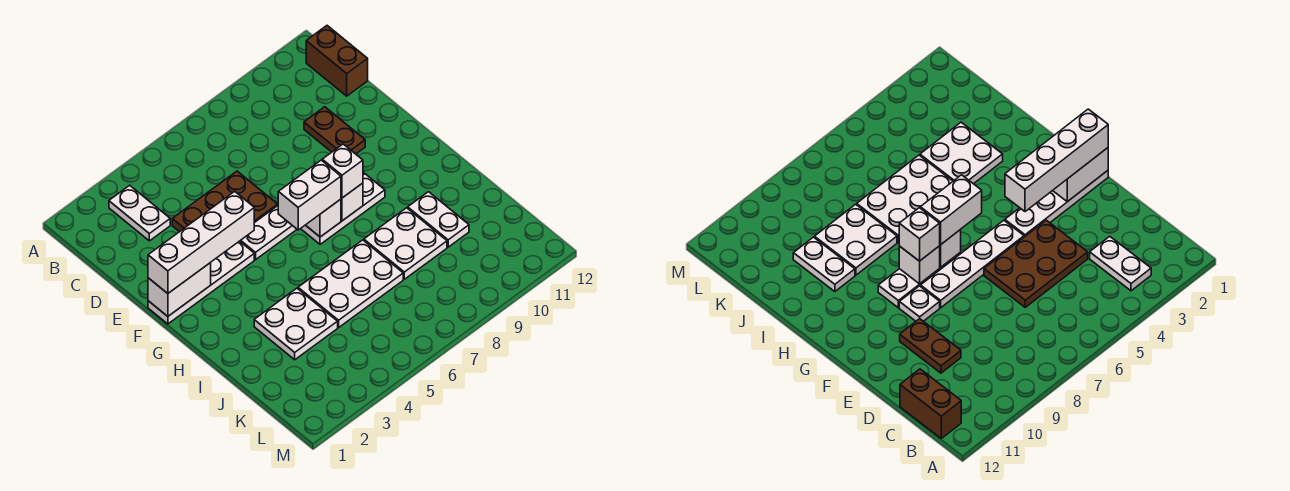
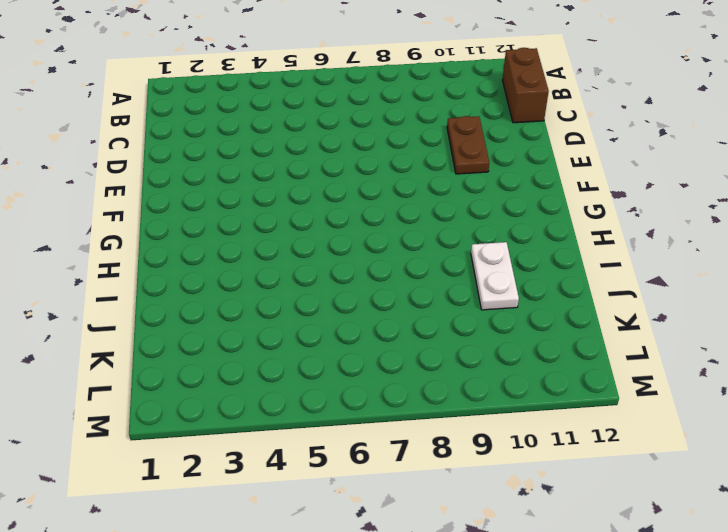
none -> white 1x2 plate [109,185,170,241]
none -> brown 2x3 plate [172,171,278,232]
none -> white 1x4 plate [148,241,254,324]

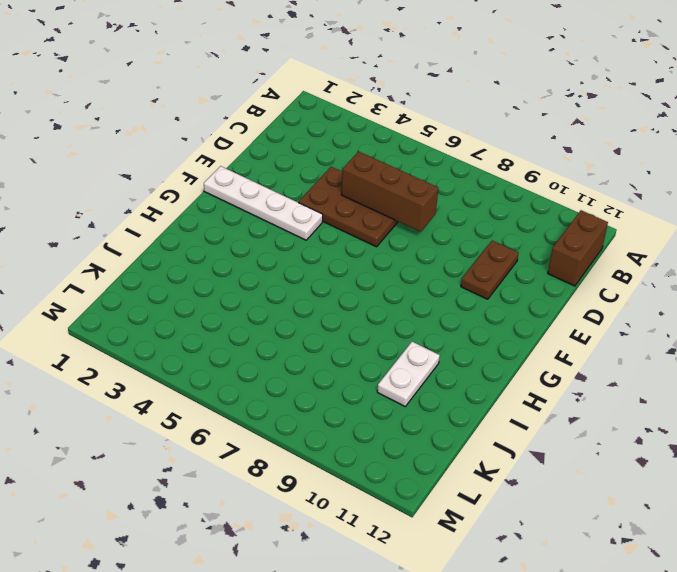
brown 1x3 brick [341,151,438,232] -> none
none -> white 1x2 plate [109,185,170,241]
none -> white 1x4 plate [240,206,297,260]
none -> white 1x1 plate [899,286,940,321]

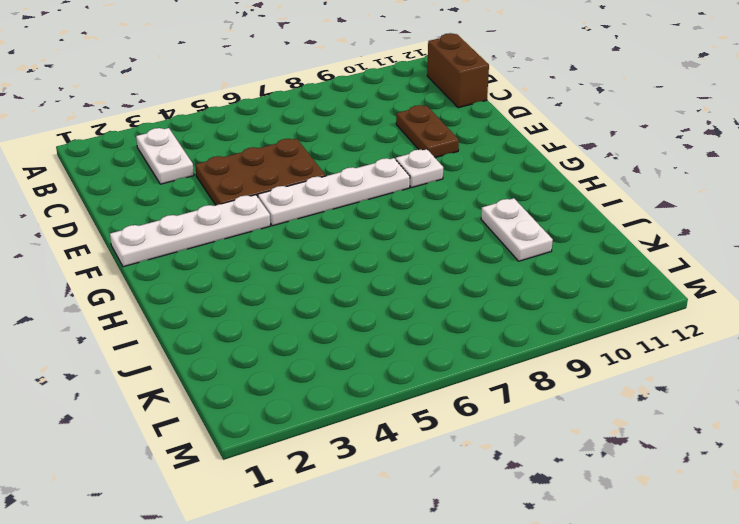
none -> white 1x3 plate [301,174,385,244]
none -> white 2x2 plate [254,288,338,360]
none -> white 2x3 plate [298,240,403,328]

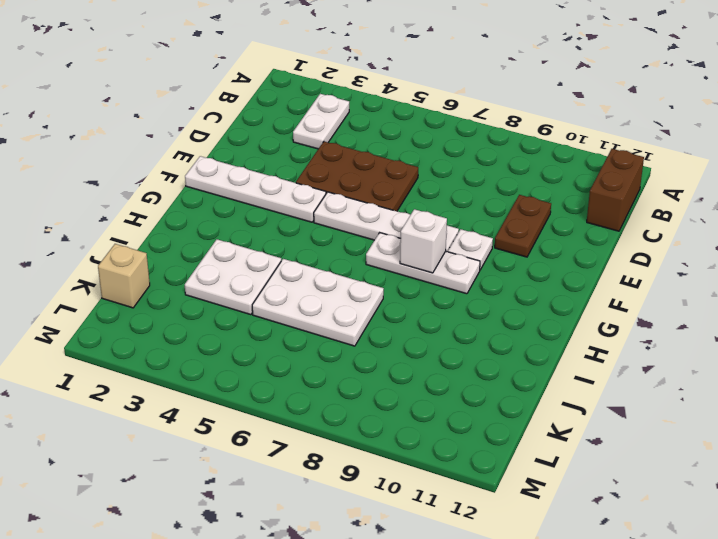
tan 1x1 brick [98,244,150,308] -> none
none -> white 2x2 plate [364,208,447,279]
none -> white 1x2 plate [408,192,469,247]
none -> white 1x2 brick [148,263,211,316]

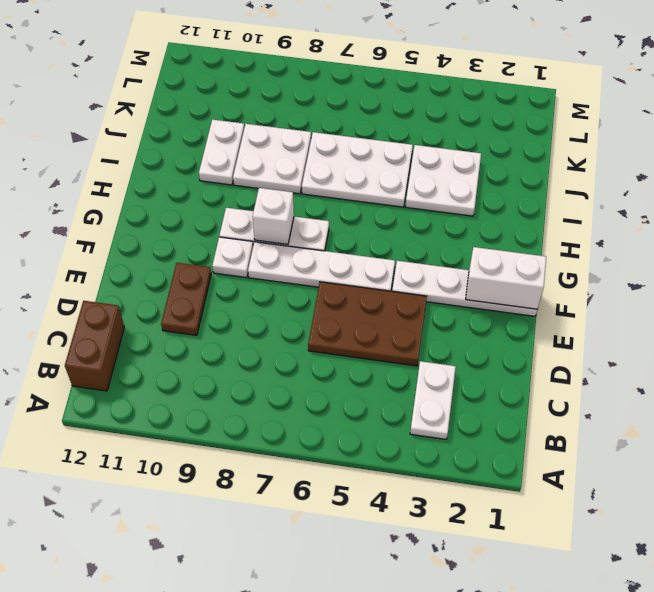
none -> white 1x1 brick [306,199,341,237]
none -> white 1x4 brick [148,191,254,293]
none -> white 1x2 brick [278,160,341,230]

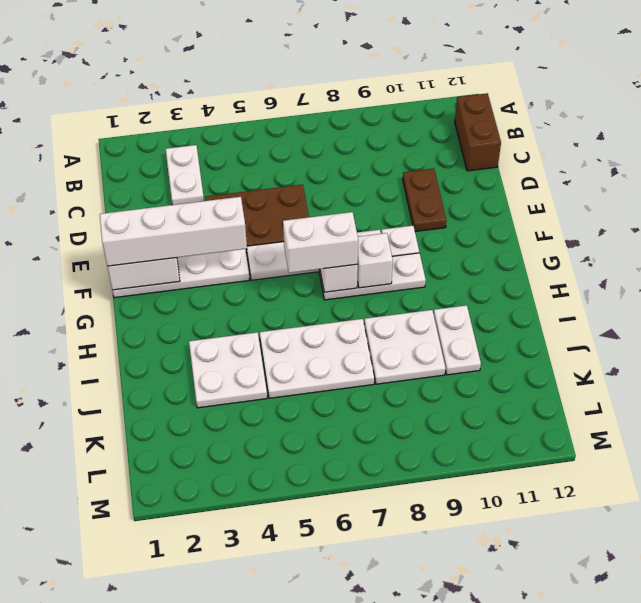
none -> white 1x1 brick [322,144,363,198]

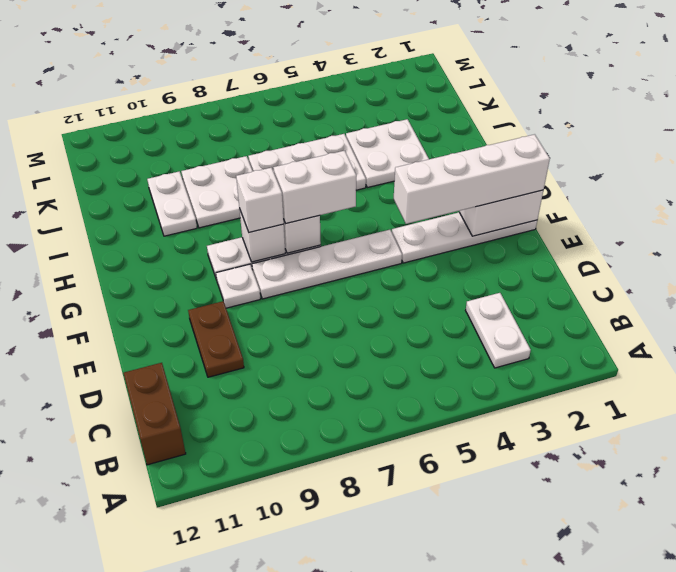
none -> brown 2x3 plate [172,171,278,232]

